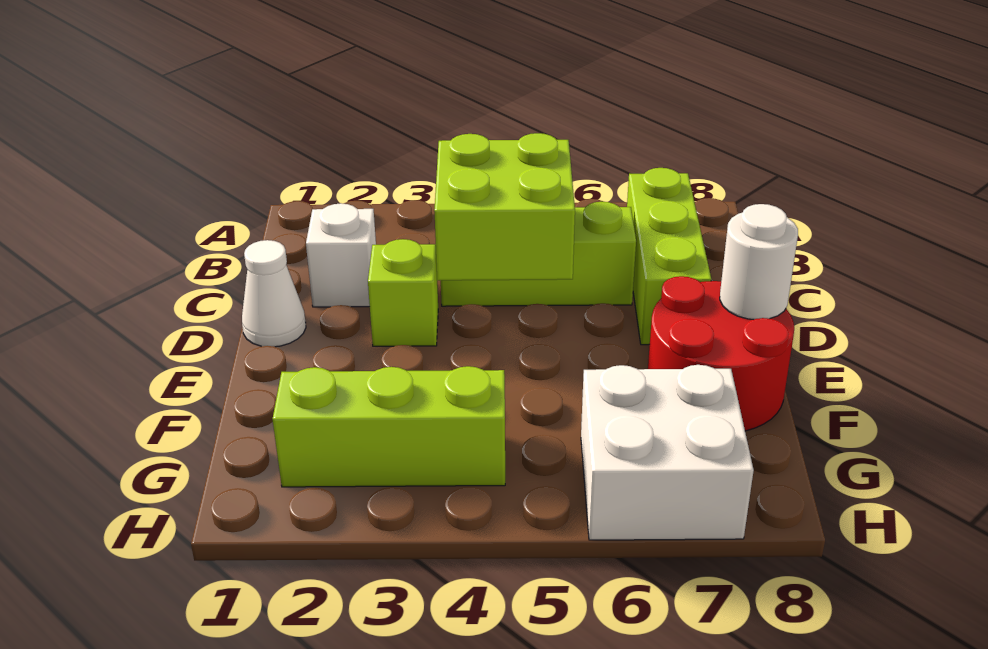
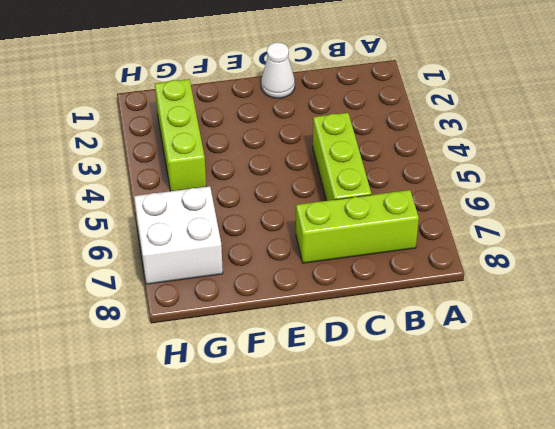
none -> white 1x1 brick [306,203,376,307]
none -> lime 1x1 brick [368,239,438,346]

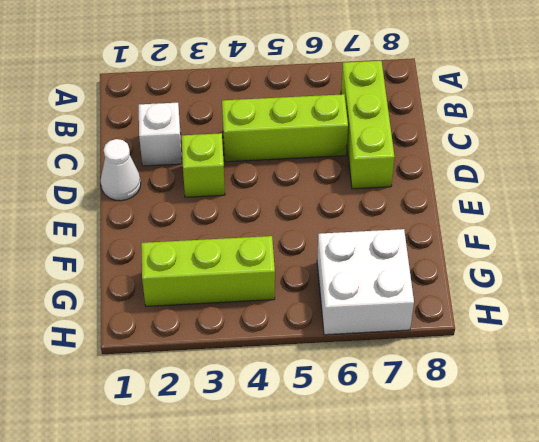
none -> red 2x2 round brick [648,276,794,431]
none -> lime 2x2 brick [434,133,575,280]

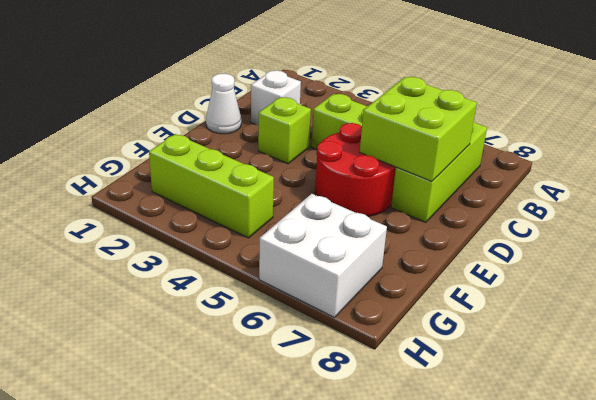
lime 2x2 brick [360,77,477,182] -> lime 2x2 brick moved to [434,133,575,280]
red 2x2 round brick [315,123,396,216] -> red 2x2 round brick moved to [648,276,794,431]
none -> white 1x1 round brick [720,204,798,320]

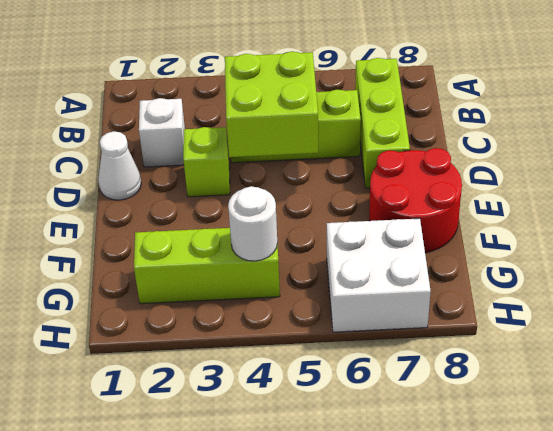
white 1x1 round brick [228,186,277,261] -> white 1x1 round brick moved to [720,204,798,320]

